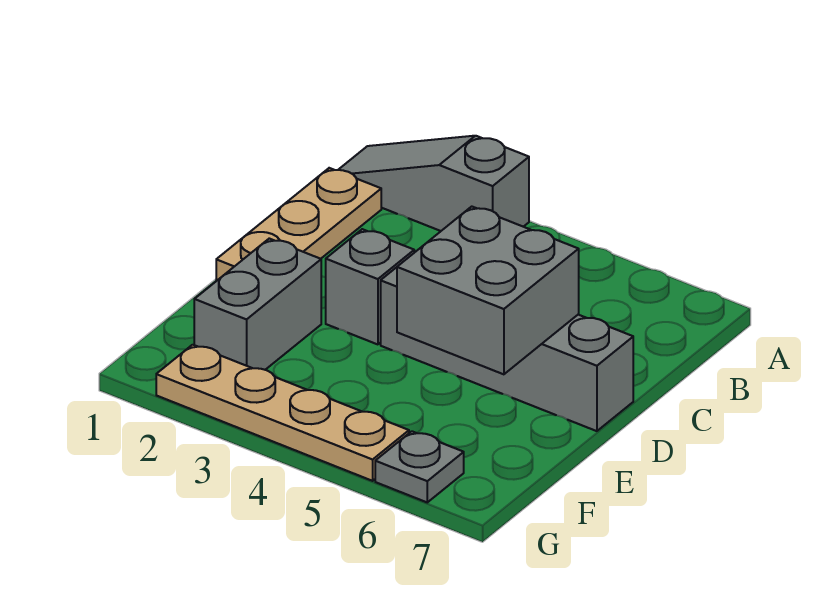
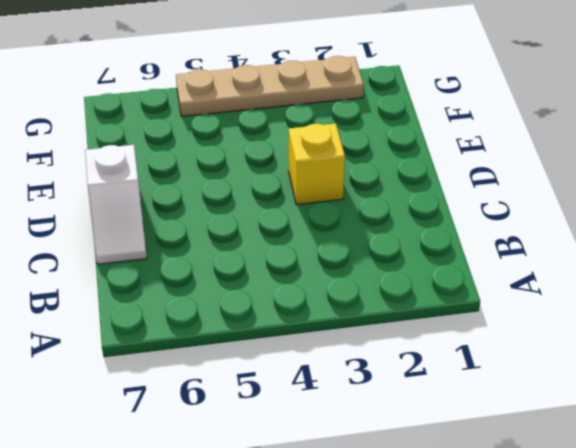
white 1x2 slope [85,145,147,264] -> grey 1x4 brick [381,267,633,431]
yellow 1x1 brick [289,123,345,205] -> grey 1x1 brick [326,229,414,344]
none -> grey 1x3 slope [339,136,529,231]
none -> tan 1x3 plate [216,168,381,281]

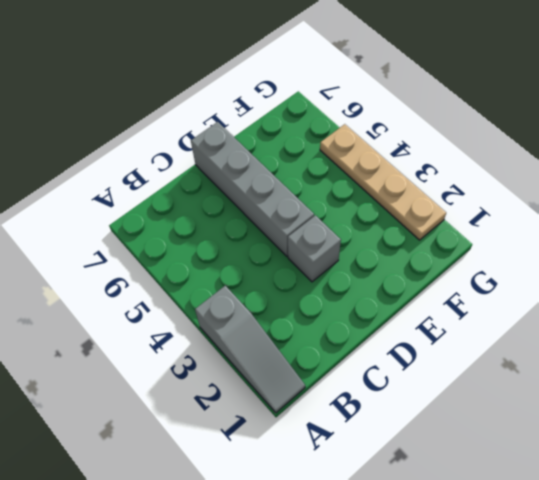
none -> tan 1x3 plate [216,168,381,281]
none -> grey 1x2 brick [194,239,321,370]

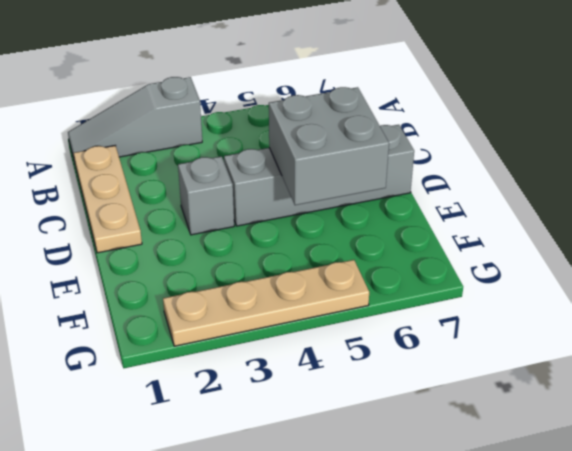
none -> grey 1x2 brick [194,239,321,370]
none -> grey 1x1 plate [375,431,464,502]

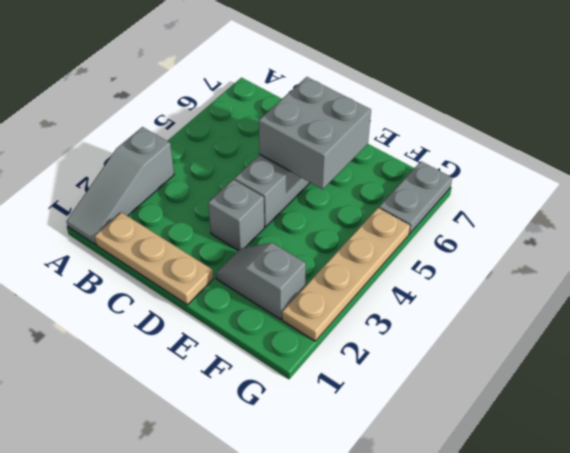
grey 1x2 slope [216,243,306,319] -> grey 1x2 brick [194,239,321,370]
grey 1x2 plate [379,161,452,234] -> grey 1x1 plate [375,431,464,502]

